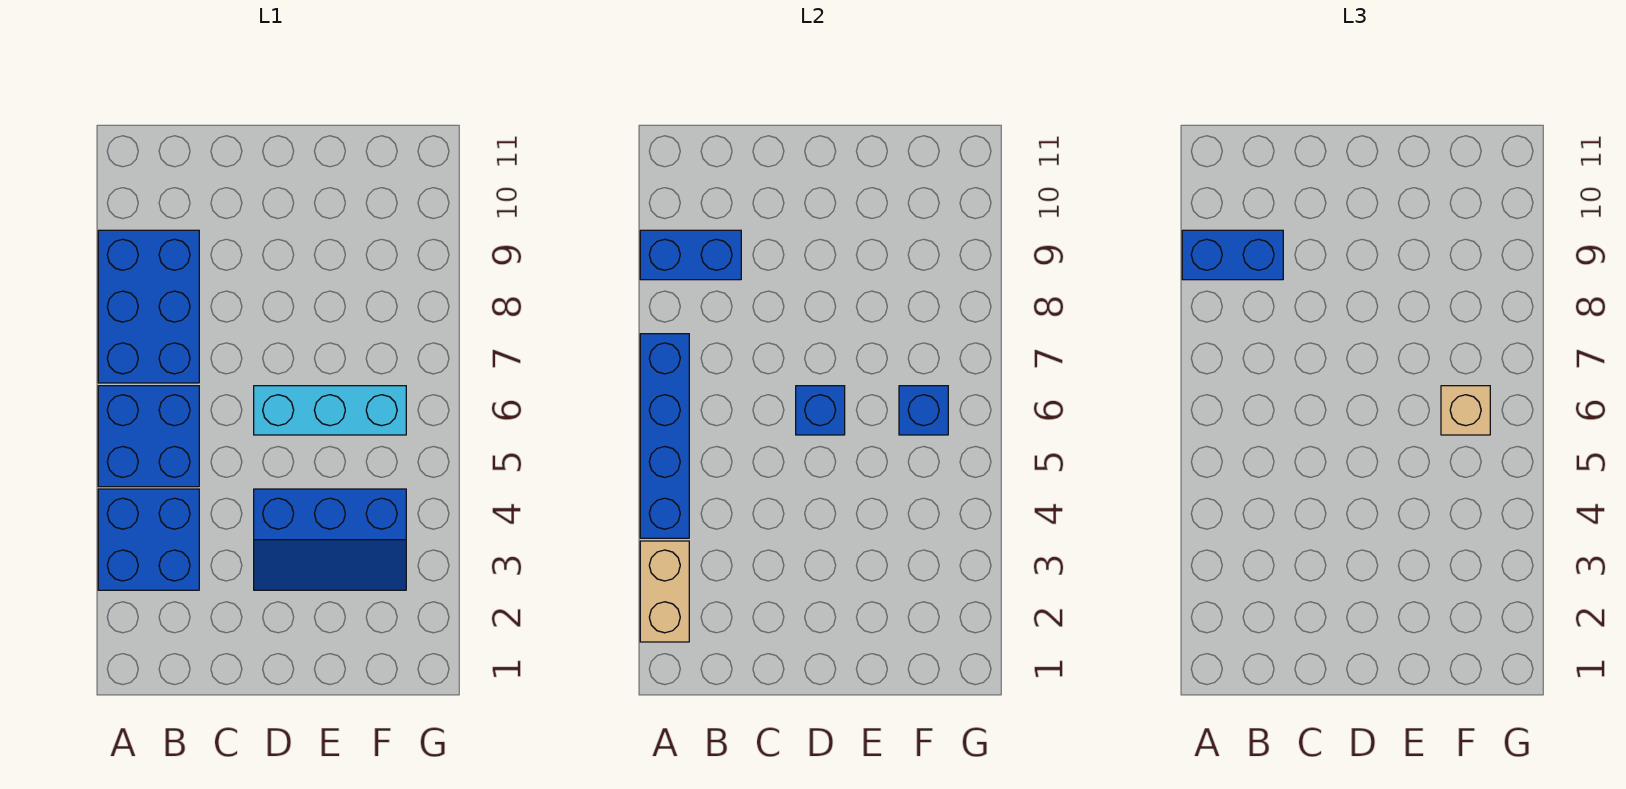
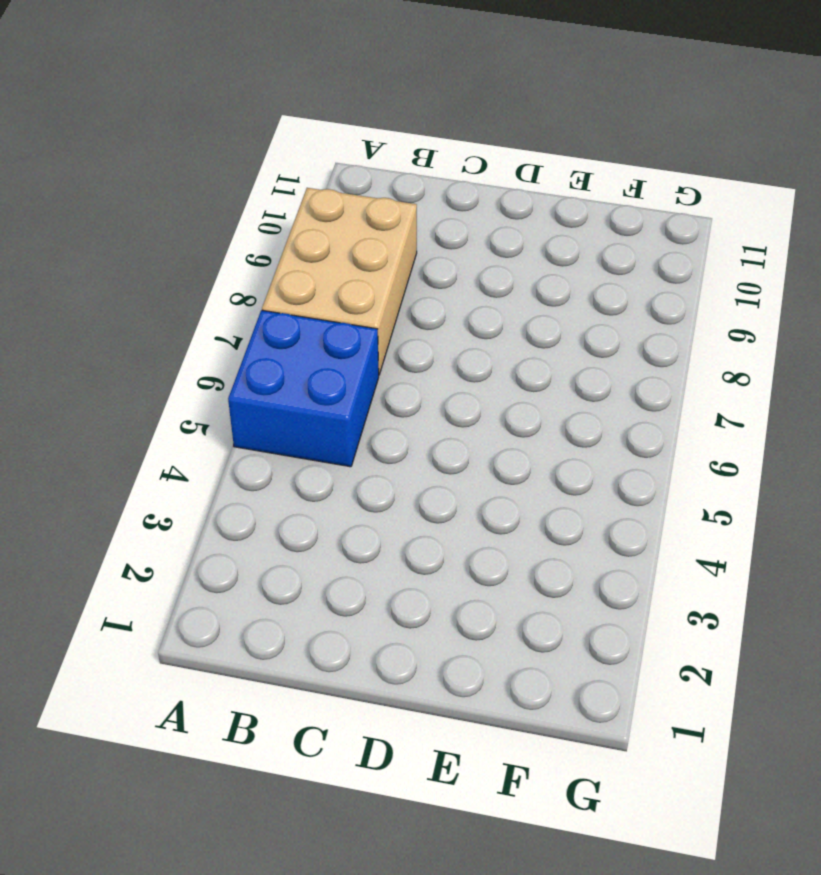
tan 2x3 brick [262,188,417,375] -> blue 2x3 brick [98,230,199,383]
none -> blue 2x2 brick [98,489,199,590]
none -> blue 2x3 slope [254,489,406,590]
none -> cyan 1x3 brick [254,386,406,435]

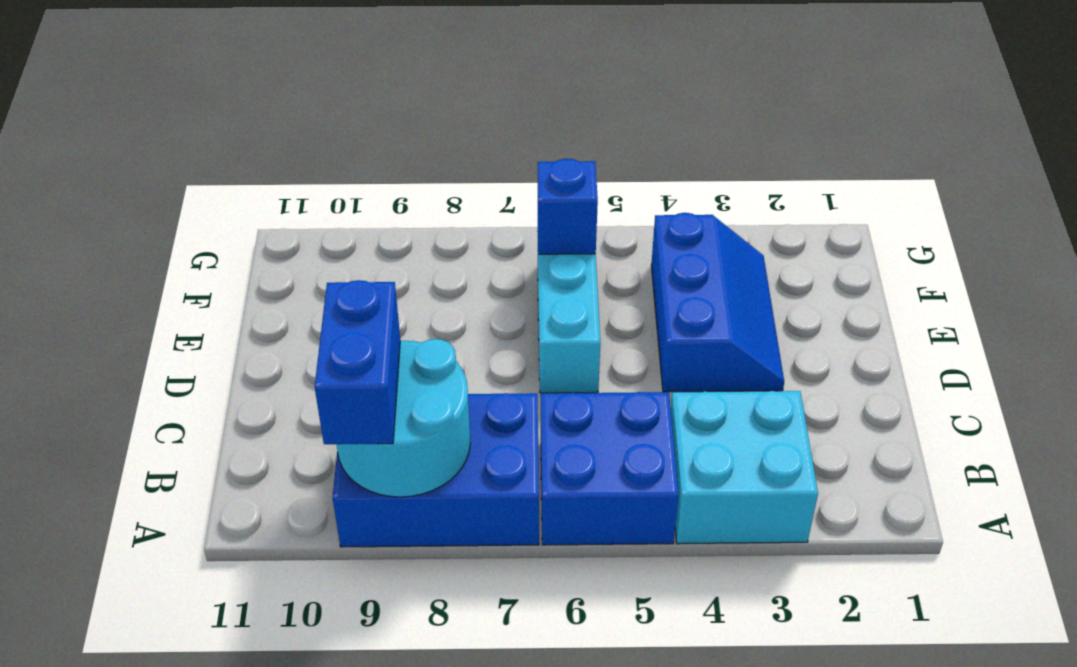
cyan 2x2 brick [671,391,818,544] -> blue 2x2 brick [98,489,199,590]
cyan 2x2 round brick [337,339,470,497] -> blue 1x2 brick [640,230,741,280]
none -> tan 1x2 brick [640,541,689,642]
none -> blue 1x4 brick [640,334,689,538]
none -> blue 1x1 brick [796,386,845,435]

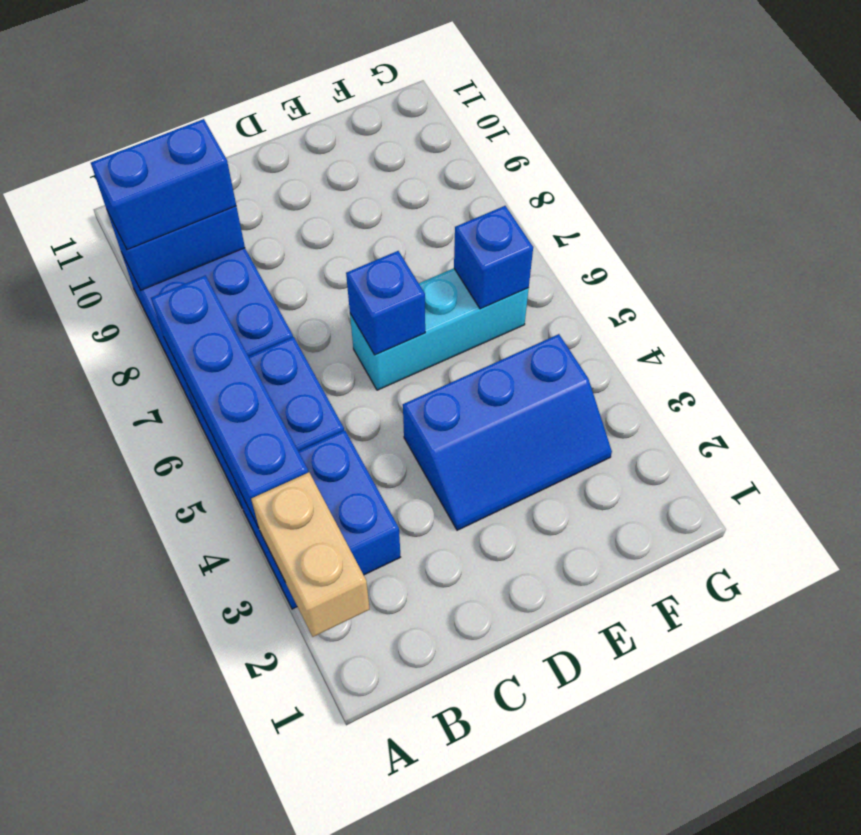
none -> tan 1x1 brick [1441,386,1490,435]

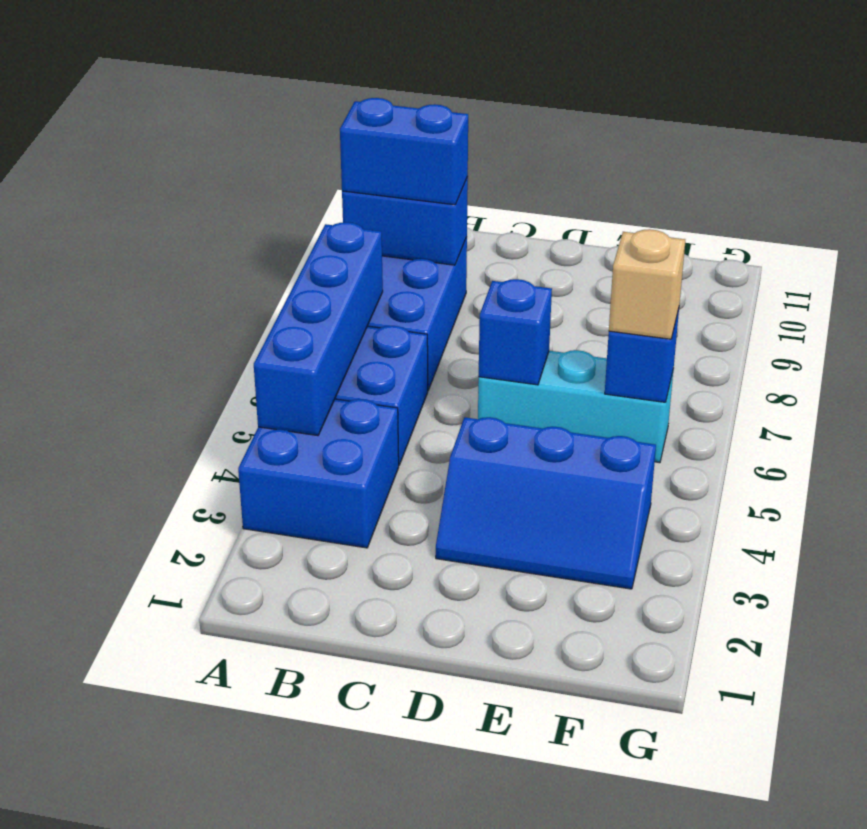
none -> tan 1x2 brick [640,541,689,642]

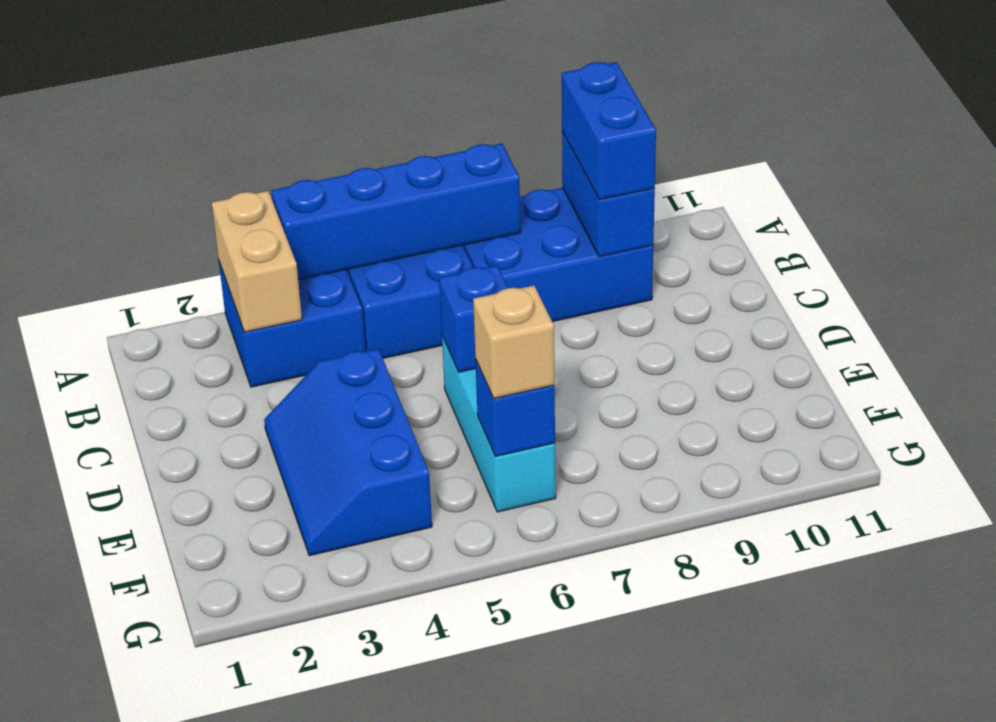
tan 1x2 brick [212,191,302,332] -> tan 1x2 brick turned to [640,541,689,642]

